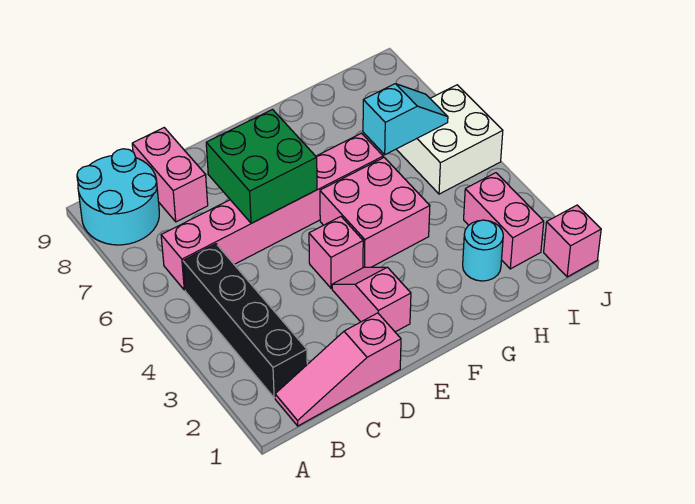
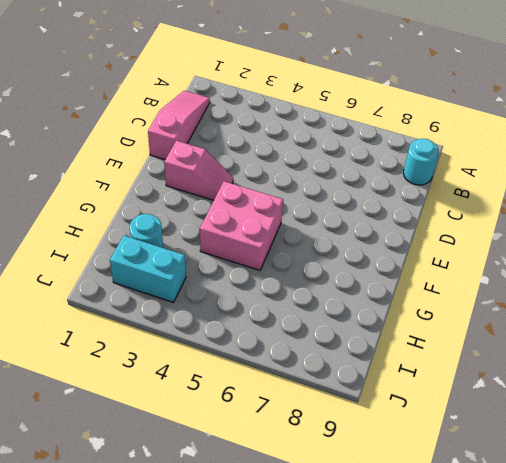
cyan 1x1 round brick [403,139,439,185] -> cyan 2x2 round brick [77,149,159,245]
cyan 1x2 brick [110,236,186,302] -> pink 1x2 brick [464,173,544,269]
none -> black 1x4 brick [183,244,307,398]
none -> pink 1x6 brick [161,133,383,290]
none -> pink 1x2 brick [132,128,208,222]

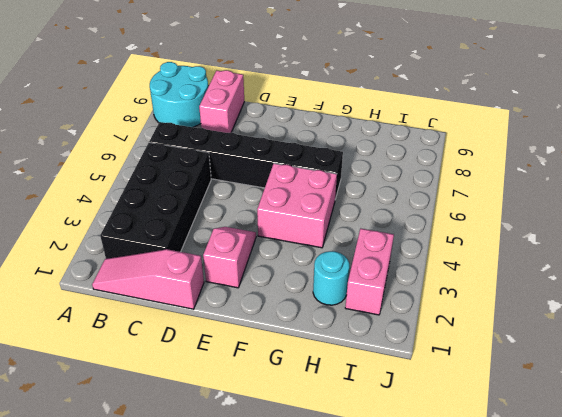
black 2x4 brick [100,143,211,259] -> black 1x4 brick [183,244,307,398]
black 1x6 brick [149,122,343,199] -> pink 1x6 brick [161,133,383,290]
none -> pink 1x1 brick [309,217,363,288]
none -> white 2x2 brick [396,85,503,194]
none -> pink 1x1 brick [544,205,601,277]

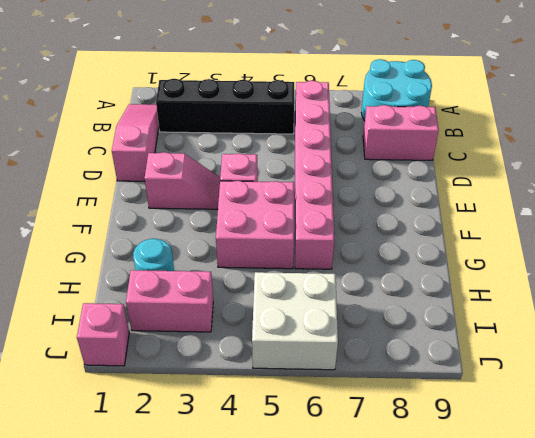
none -> green 2x2 brick [206,110,317,223]
none -> cyan 1x2 slope [363,84,448,155]

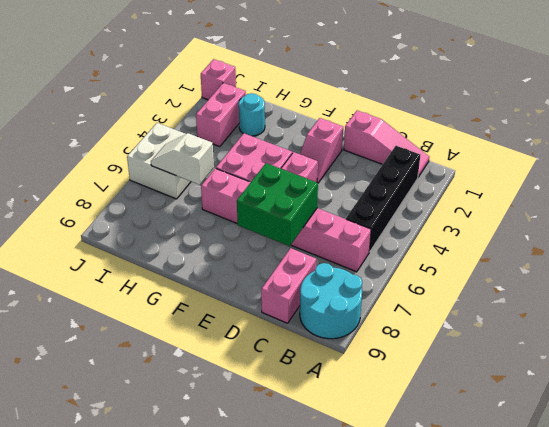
white 1x2 slope [151,133,214,185] -> cyan 1x2 slope [363,84,448,155]

